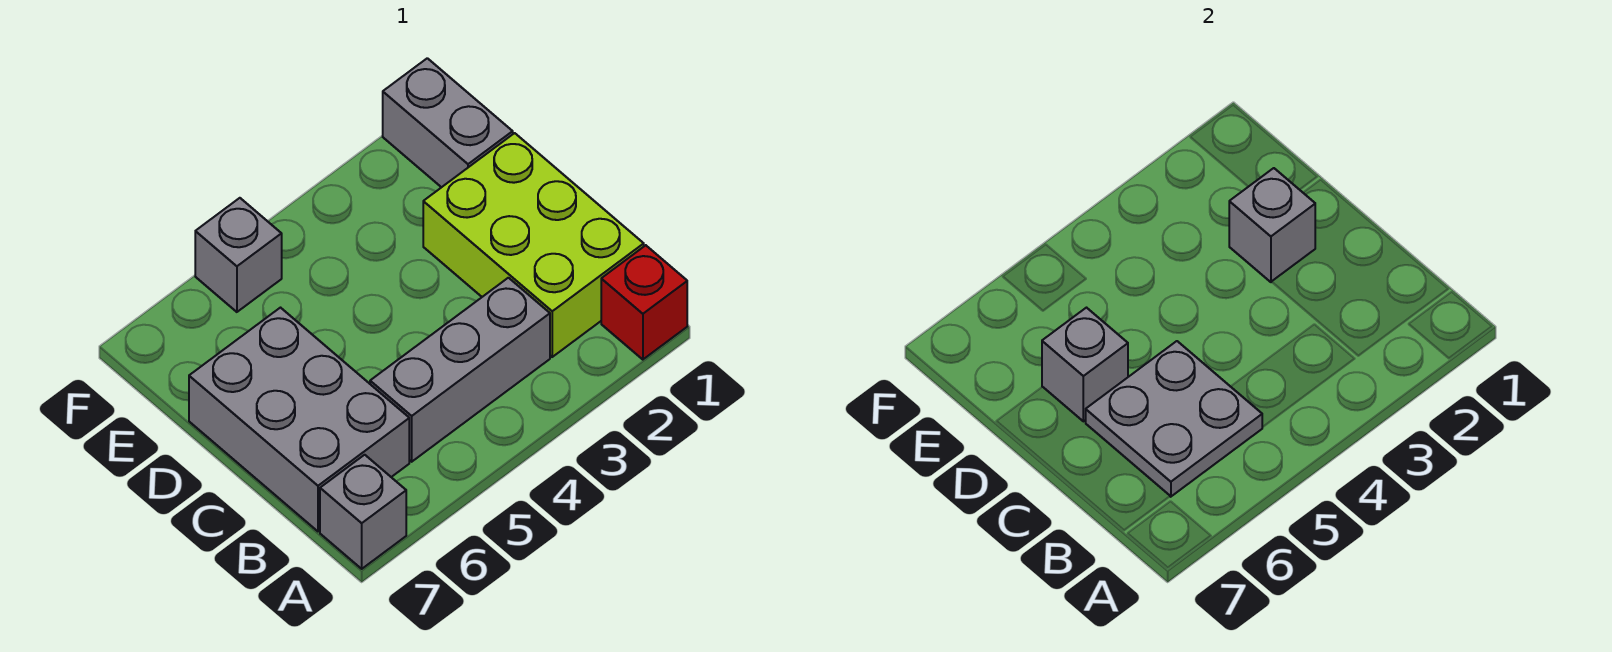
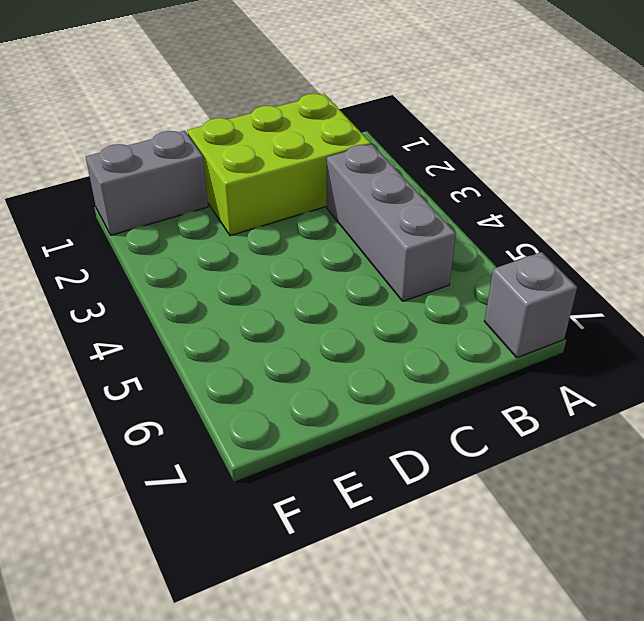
none -> red 1x1 brick [601,245,687,360]
none -> grey 2x3 brick [189,308,409,531]

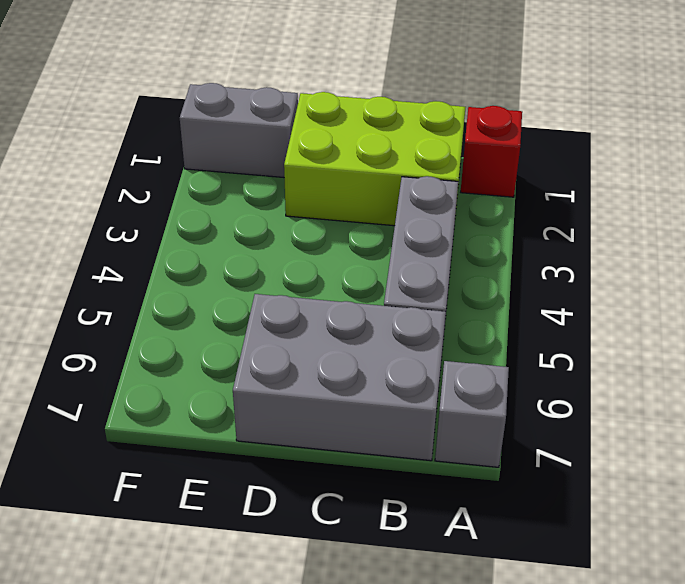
none -> grey 1x1 brick [195,198,282,312]
none -> grey 2x2 plate [1086,341,1262,497]

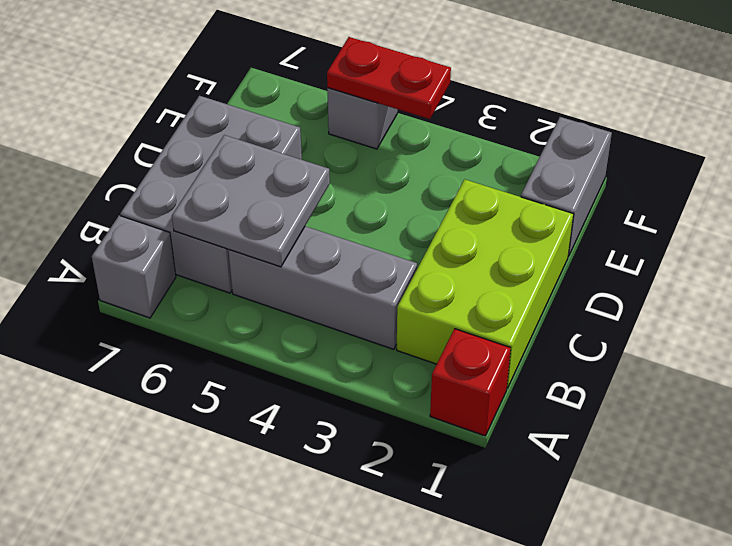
red 1x2 plate [327,37,451,119] -> none
none -> grey 1x1 brick [1229,168,1315,282]
none -> grey 1x1 brick [1042,308,1128,421]

